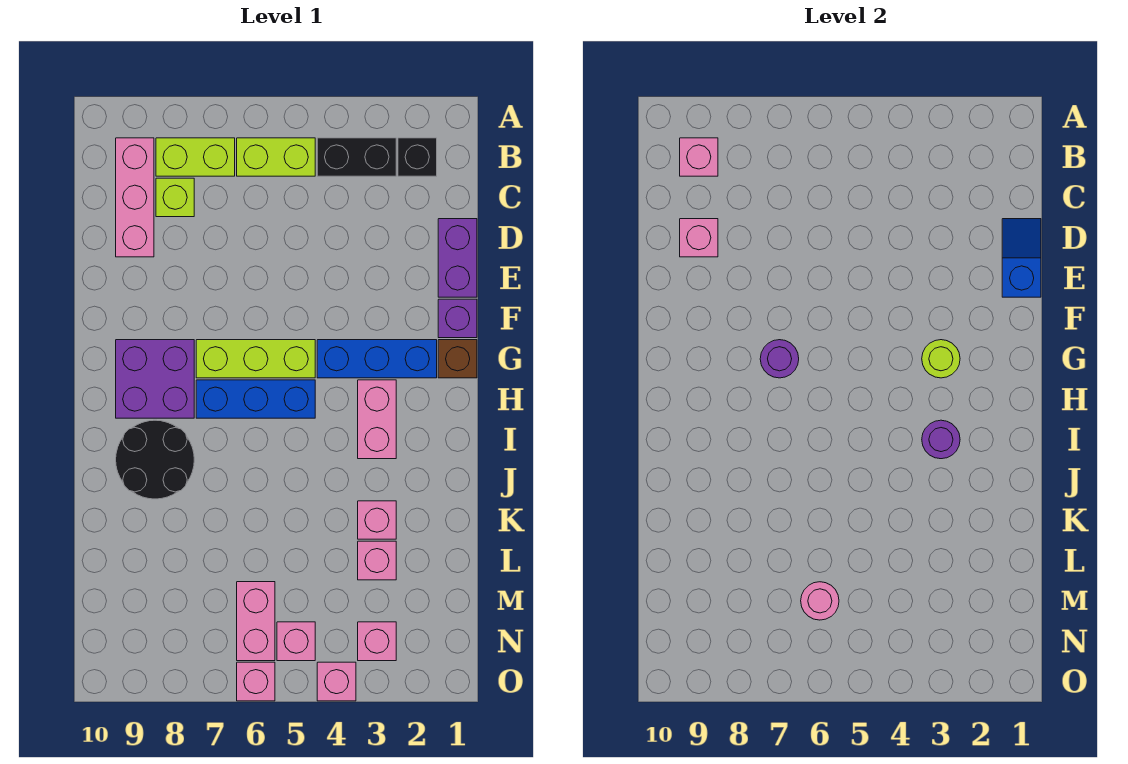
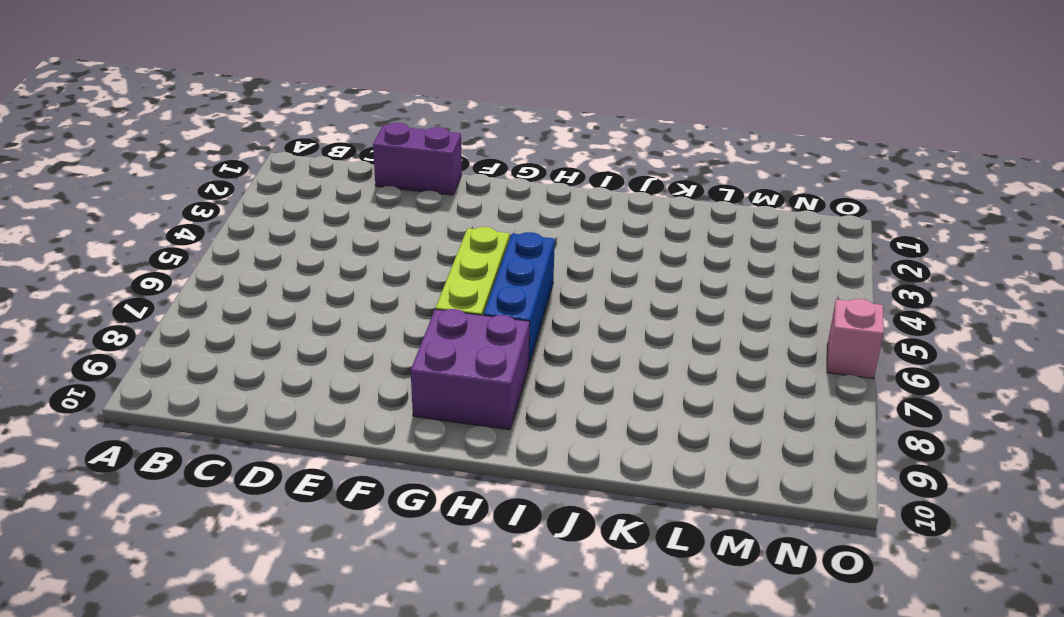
none -> black 1x1 brick [398,138,437,176]
none -> black 1x2 brick [317,138,396,176]
none -> lime 1x2 brick [237,138,315,176]

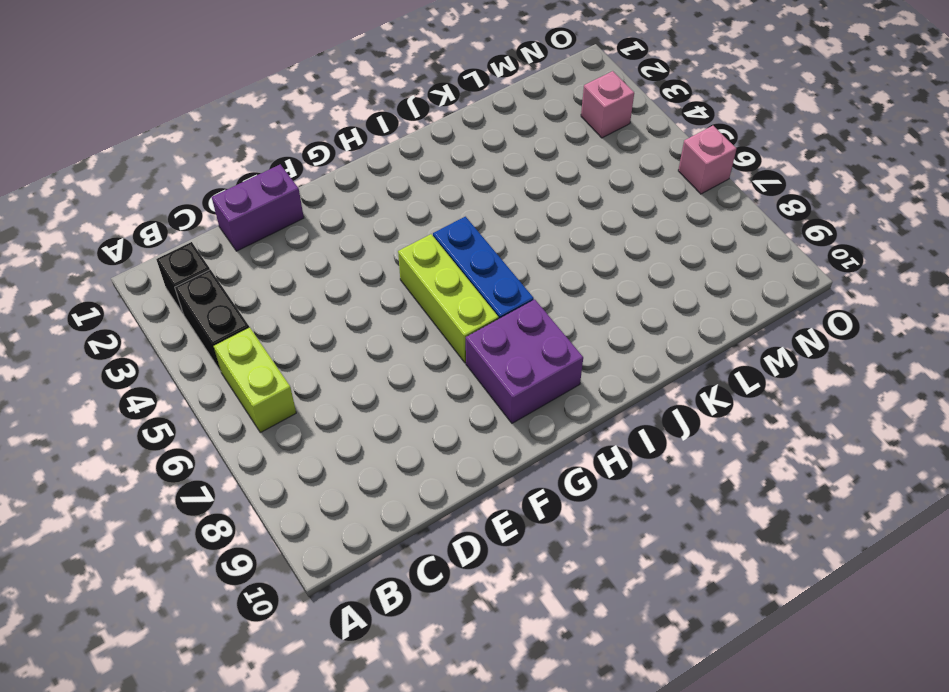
none -> lime 1x2 brick [156,138,235,176]
none -> pink 1x3 brick [116,138,154,257]
none -> lime 1x1 brick [156,178,194,217]

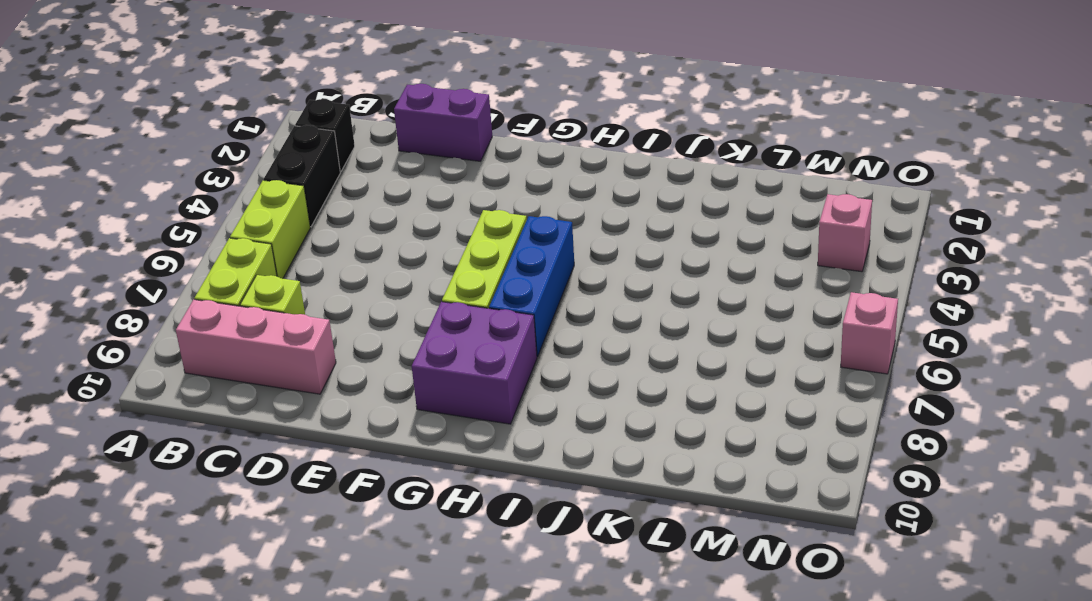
none -> purple 1x1 brick [438,299,477,338]
none -> brown 1x1 brick [438,340,477,378]
none -> blue 1x3 brick [317,340,437,378]

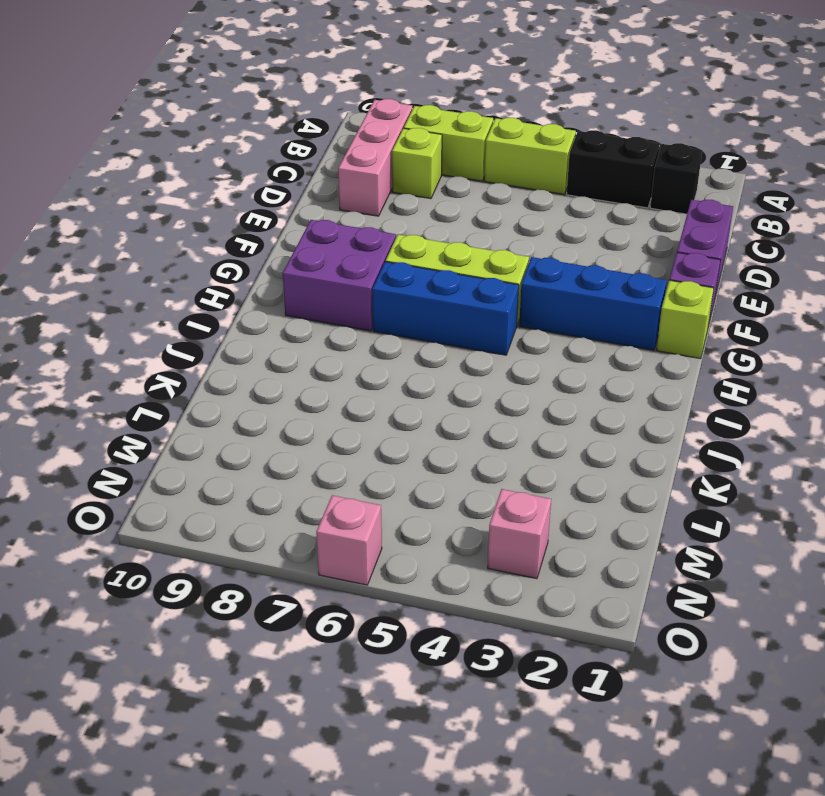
lime 1x1 brick [656,280,714,359] -> brown 1x1 brick [438,340,477,378]
none -> pink 1x2 brick [358,380,396,459]
none -> black 2x2 round brick [116,420,194,499]
none -> pink 1x1 brick [358,501,396,539]

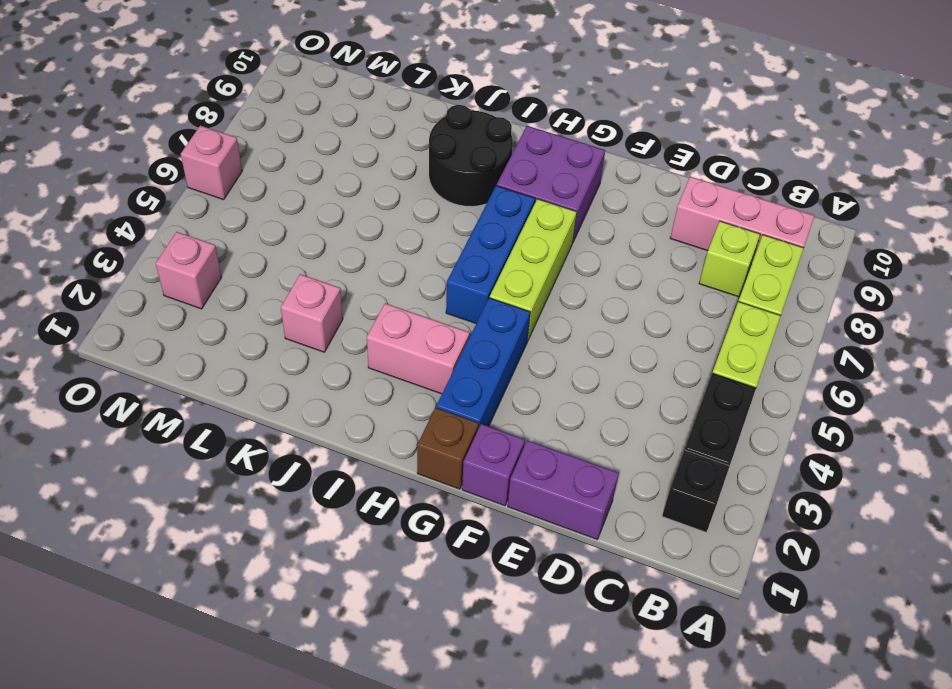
none -> pink 1x1 brick [358,541,396,580]
none -> pink 1x2 brick [237,582,275,661]
none -> pink 1x1 brick [277,622,315,661]

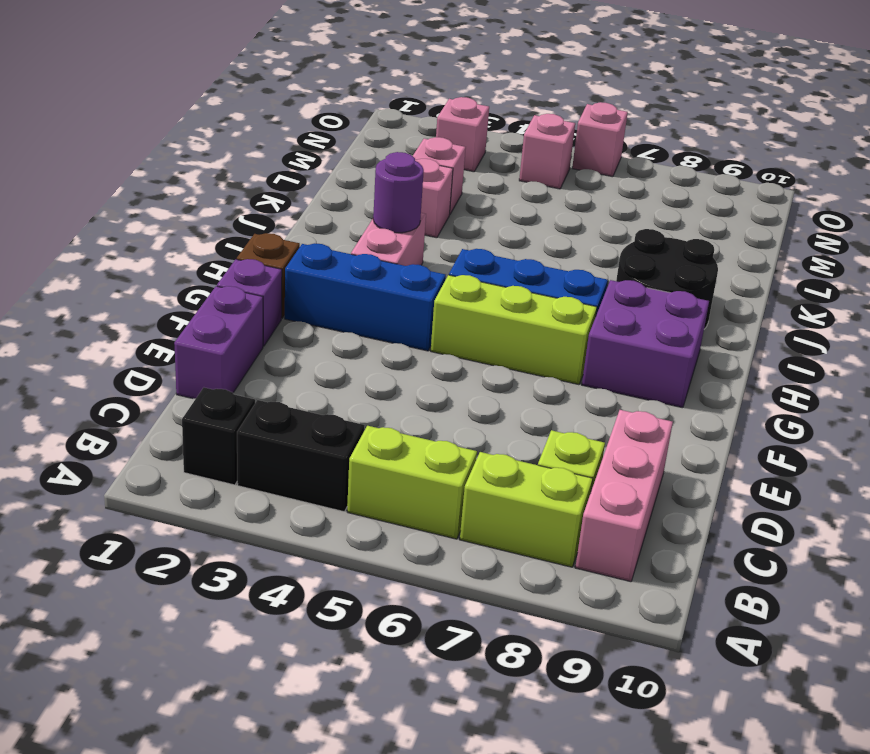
none -> pink 1x2 brick [237,582,275,661]
none -> pink 1x1 brick [317,662,356,701]
none -> pink 1x1 brick [680,138,718,176]

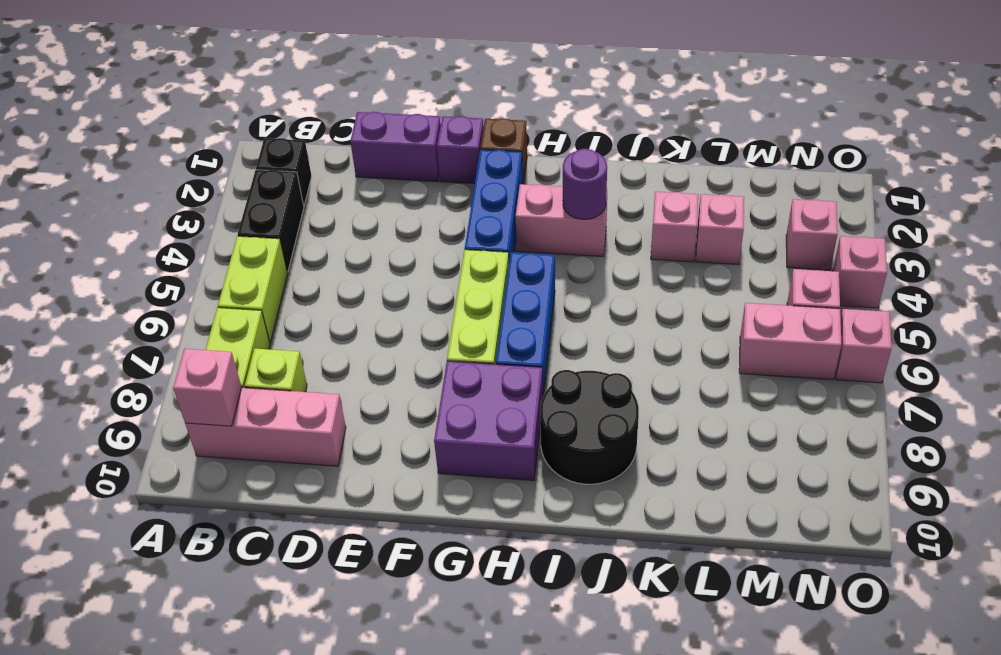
none -> blue 1x2 slope [1002,219,1041,297]
none -> pink 1x1 brick [680,219,718,257]
none -> lime 1x1 round brick [922,340,960,378]

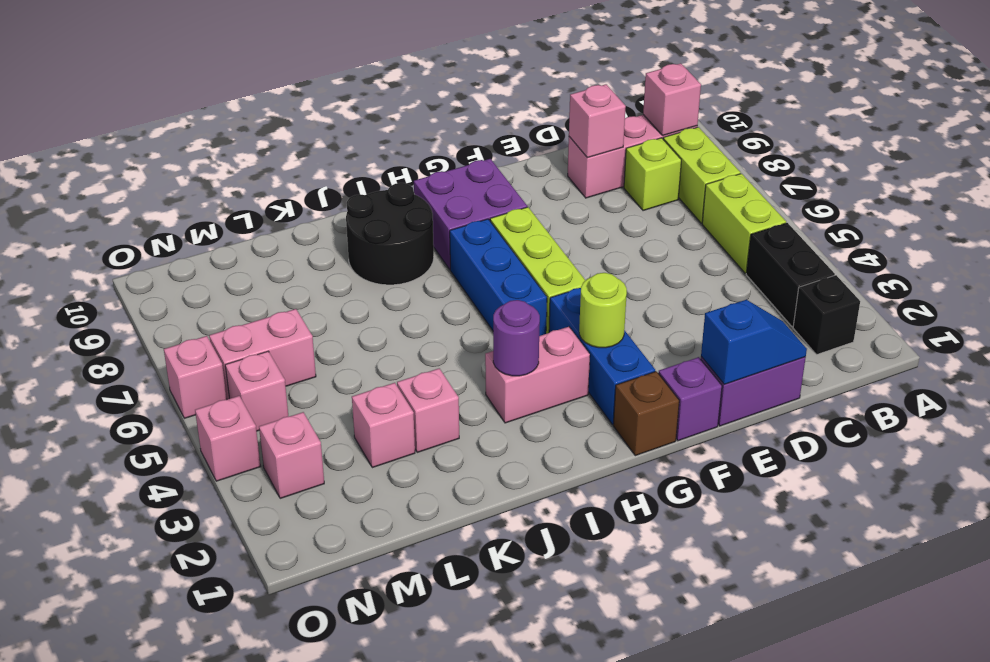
none -> purple 1x1 round brick [760,340,799,378]
none -> pink 1x1 round brick [801,582,839,620]

